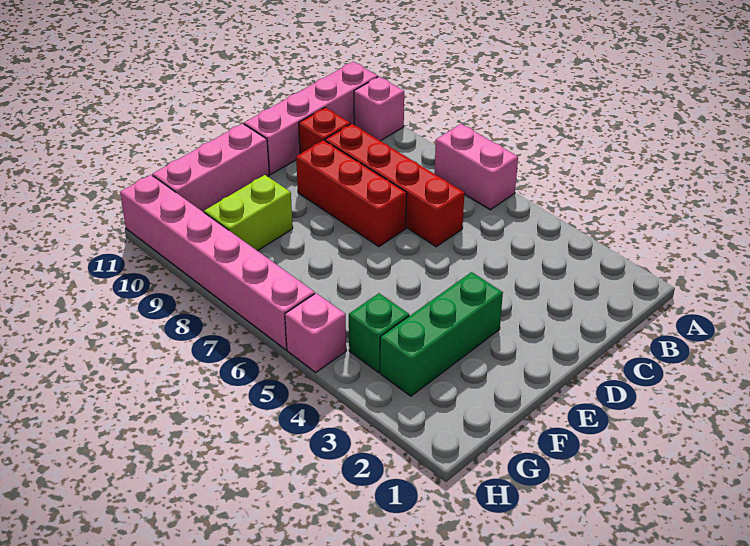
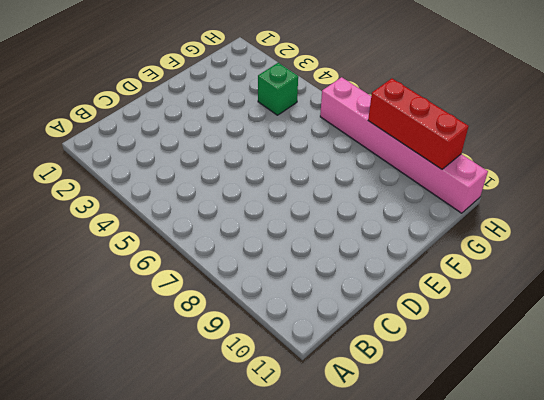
red 1x3 brick [368,79,469,169] -> red 1x3 brick moved to [296,140,407,247]
none -> pink 1x2 brick [434,124,518,210]
none -> pink 1x1 brick [354,77,404,141]
none -> pink 1x4 brick [244,62,378,174]

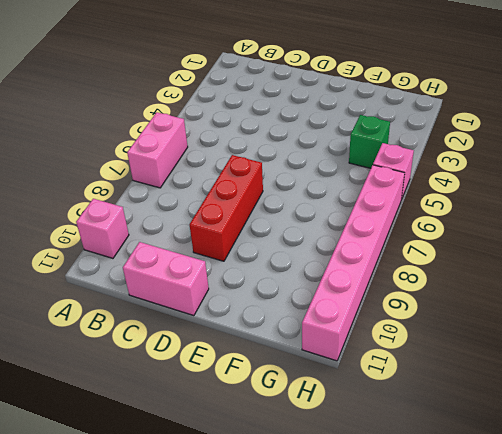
pink 1x2 brick [123,242,209,316] -> pink 1x4 brick [244,62,378,174]
none -> red 1x4 brick [325,124,464,247]
none -> red 1x1 brick [299,107,350,154]
none -> green 1x3 brick [380,272,503,396]

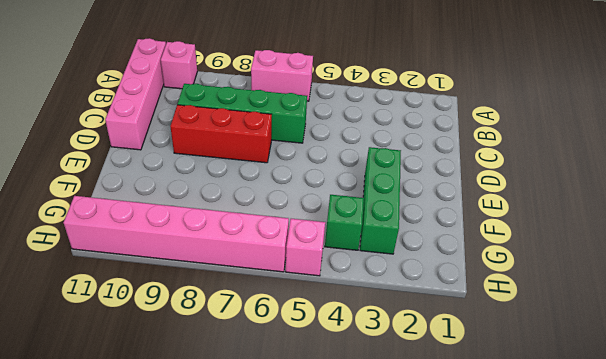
green 1x4 brick [177,84,307,143] -> red 1x4 brick [325,124,464,247]
none -> red 1x1 brick [299,107,350,154]
none -> pink 1x3 brick [152,123,269,212]
none -> lime 1x2 brick [204,175,293,251]

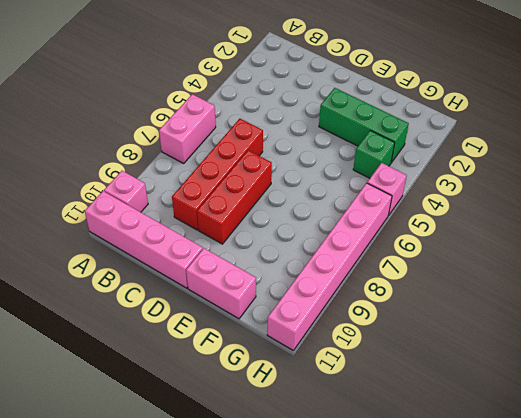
pink 1x2 brick [186,248,256,319] -> pink 1x3 brick [152,123,269,212]
none -> red 1x1 brick [299,107,350,154]
none -> lime 1x2 brick [204,175,293,251]

